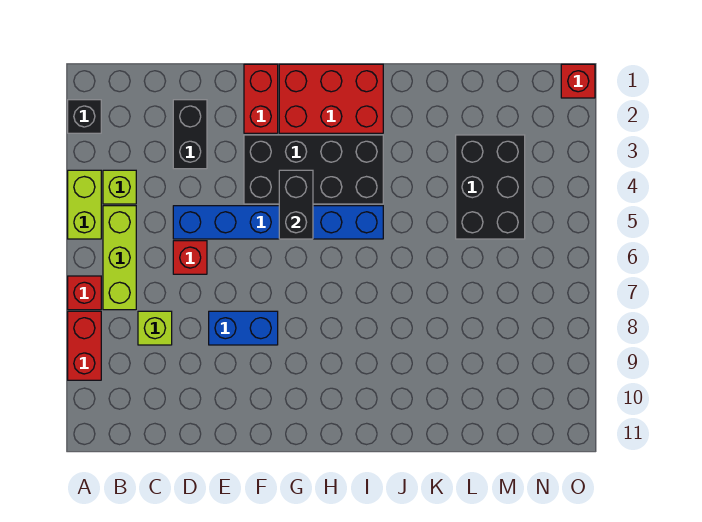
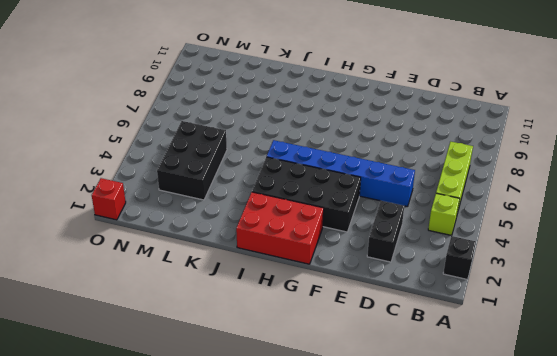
none -> lime 1x2 brick [68,170,101,239]
none -> red 1x1 brick [68,276,101,310]
none -> red 1x2 brick [68,311,101,380]

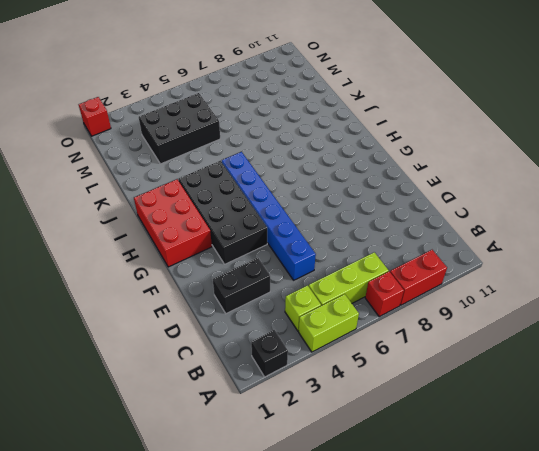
none -> lime 1x1 brick [138,311,172,345]
none -> red 1x1 brick [173,241,207,274]
none -> blue 1x2 brick [209,311,278,345]

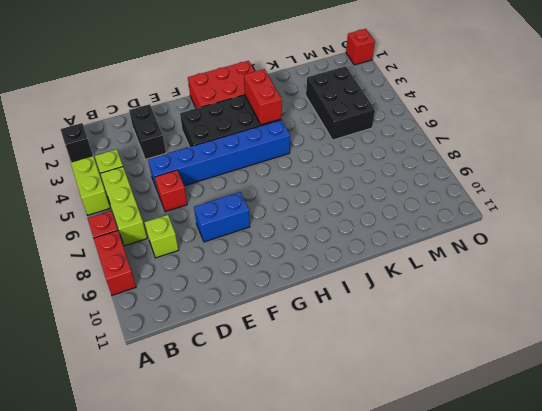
red 1x2 brick [244,69,282,125] -> red 1x2 brick moved to [244,64,278,133]
none -> black 1x2 brick [279,170,313,239]

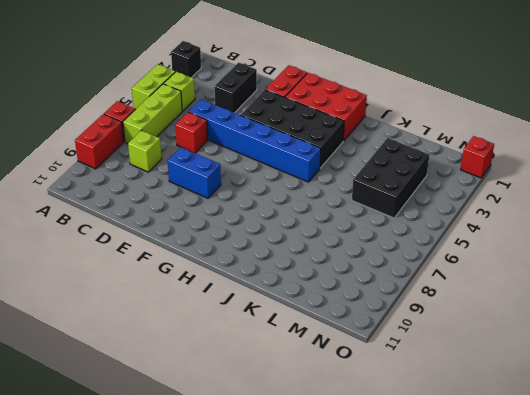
none -> black 1x2 brick [279,170,313,239]

